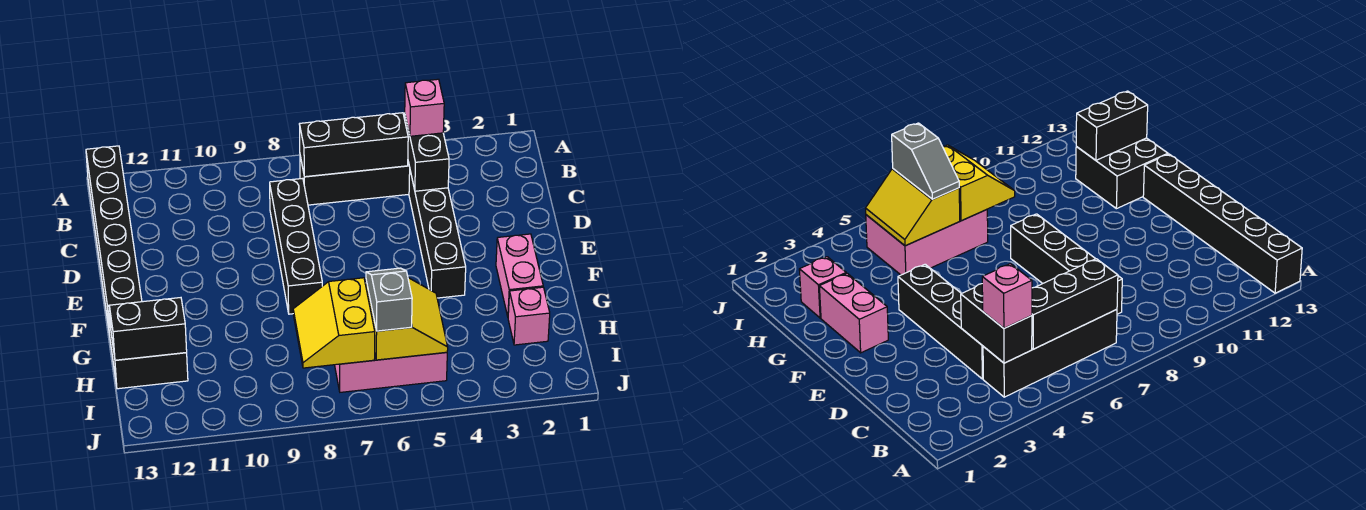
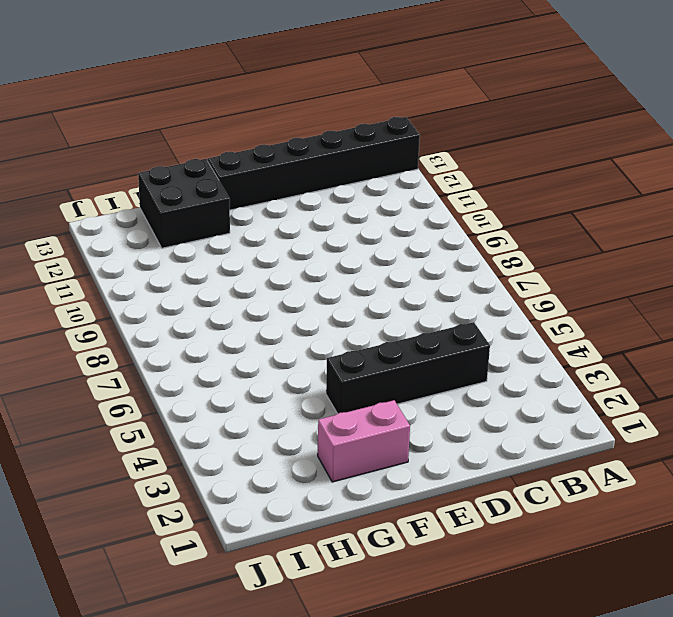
none -> black 1x4 brick [300,156,410,205]
none -> black 1x4 brick [270,178,322,314]
none -> pink 1x1 brick [508,287,550,345]

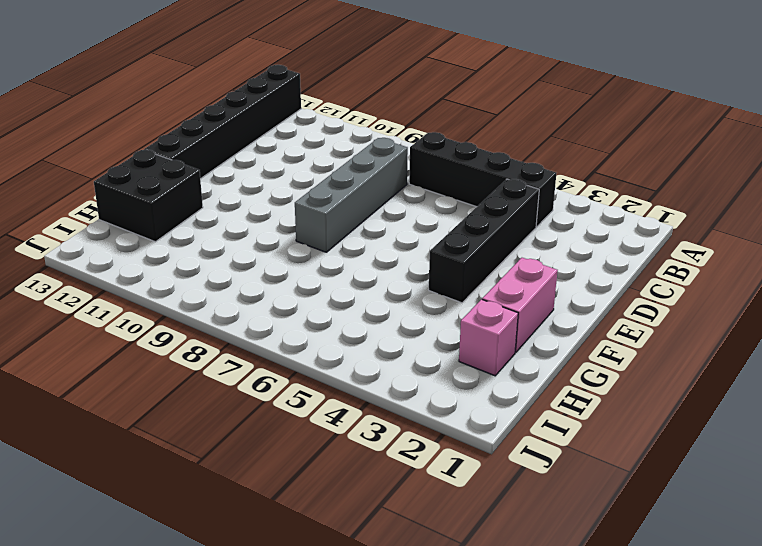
grey 1x4 brick [295,138,408,252] -> black 1x4 brick [270,178,322,314]
none -> pink 2x3 brick [335,352,447,392]
none -> black 1x2 brick [405,116,449,191]
none -> black 1x3 brick [299,113,408,177]

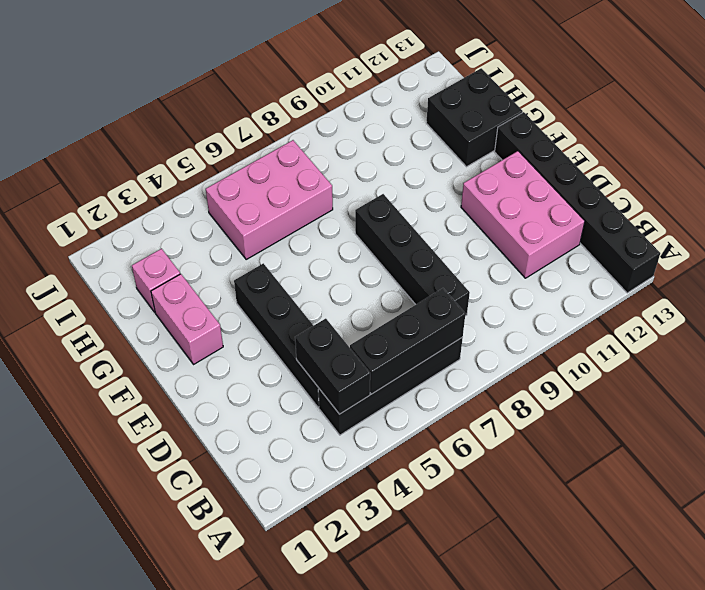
pink 2x3 brick [461,151,585,278] -> none
none -> yellow 2x2 slope [366,278,448,360]
none -> yellow 2x2 slope [293,278,375,368]
none -> black 1x2 brick [109,298,187,360]

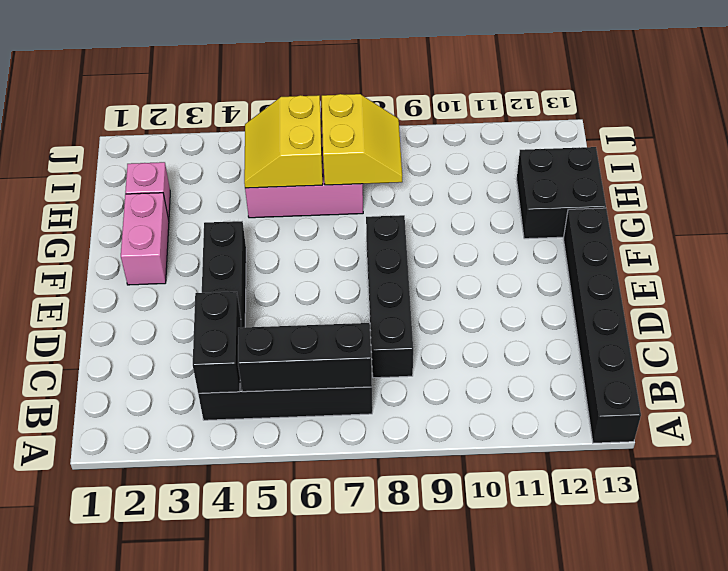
none -> black 1x2 brick [109,298,187,360]
none -> pink 1x1 brick [405,79,444,136]
none -> grey 1x2 slope [366,268,412,331]

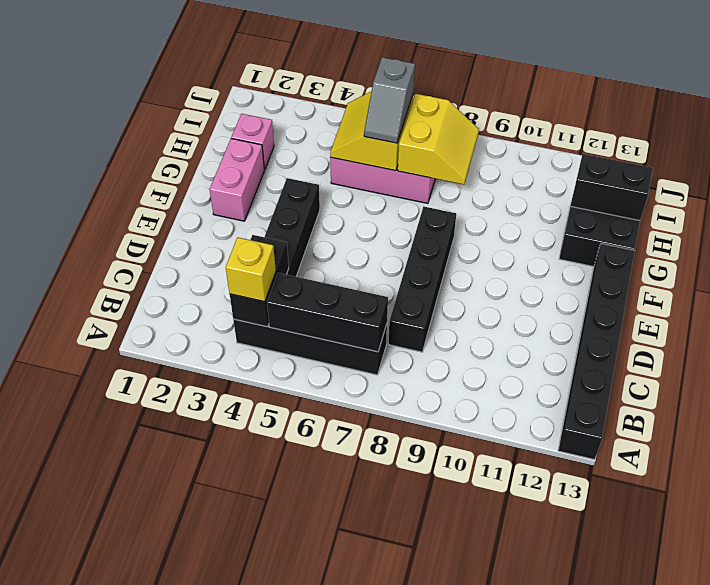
yellow 1x1 brick [226,237,276,302] -> pink 1x1 brick [405,79,444,136]

